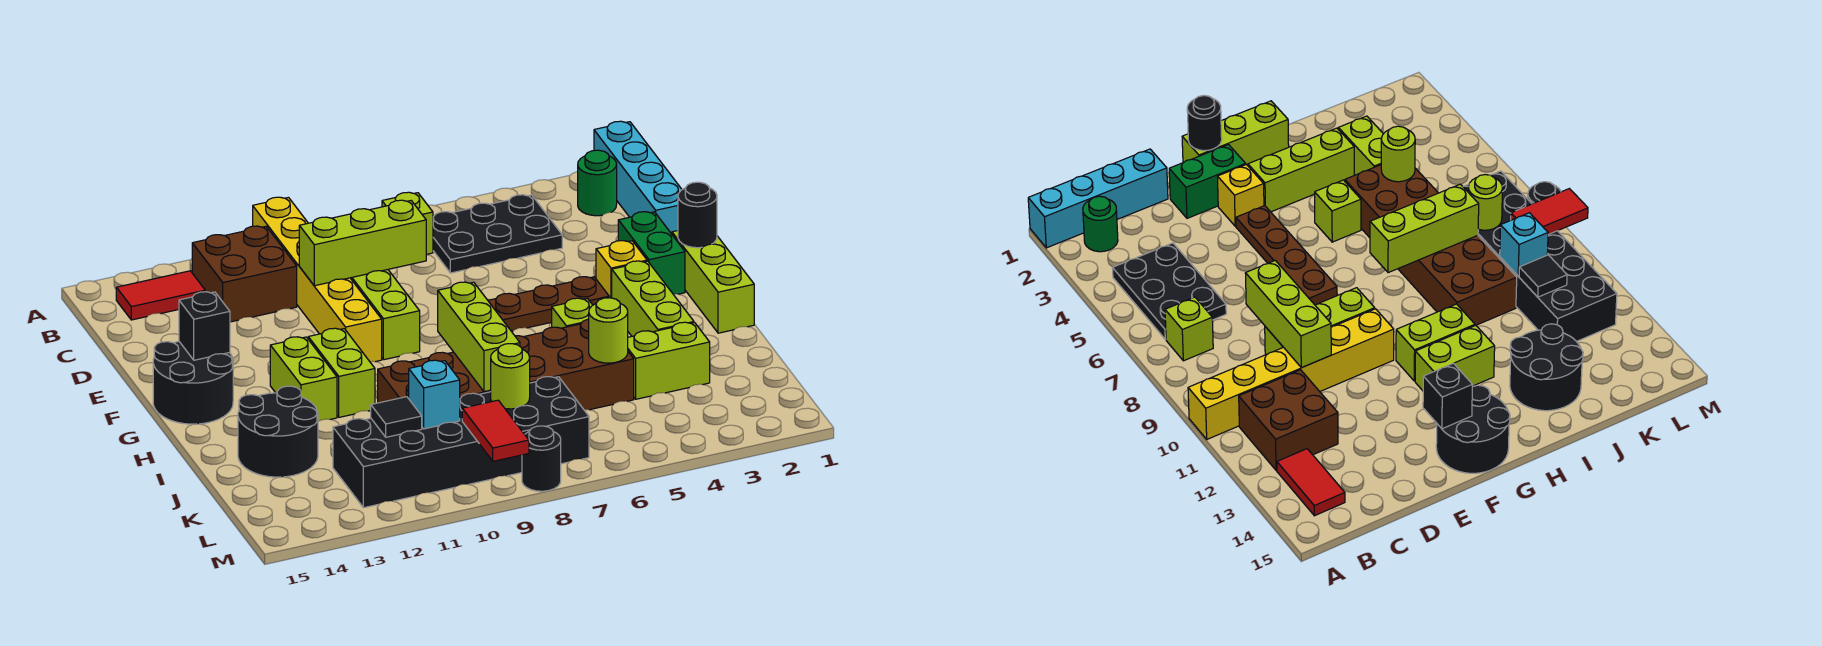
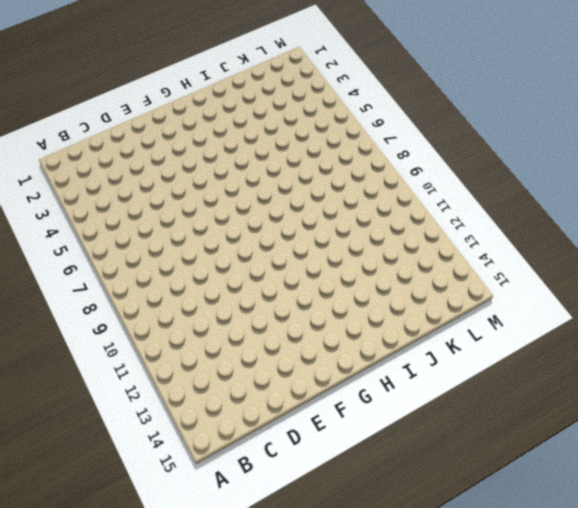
none -> cyan 1x4 brick [594,121,682,234]
none -> yellow 1x6 brick [253,197,382,362]
none -> green 1x1 round brick [578,150,617,216]
none -> black 2x3 plate [433,195,562,273]

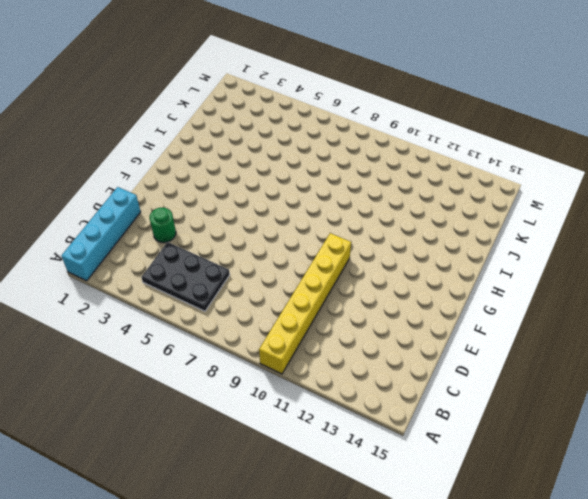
green 1x1 round brick [149,208,176,243] -> green 1x1 round brick moved to [578,150,617,216]
none -> lime 1x1 brick [382,192,433,254]
none -> brown 2x2 brick [192,226,297,322]
none -> red 1x2 tile [116,271,205,320]
none -> lime 1x3 brick [351,270,420,360]

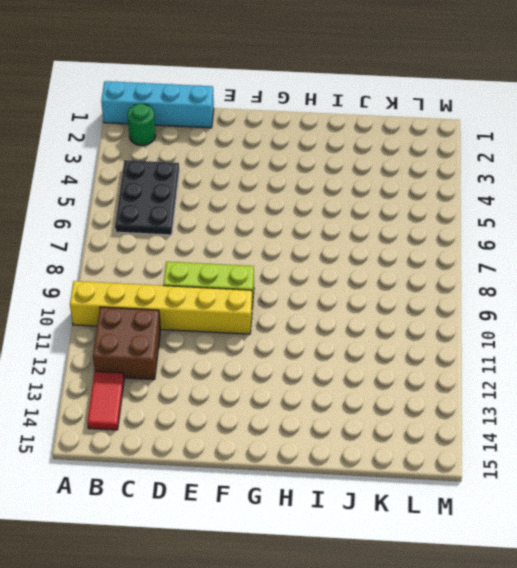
none -> lime 1x1 brick [382,192,433,254]
none -> green 1x2 brick [618,212,685,294]
none -> lime 1x3 brick [672,231,754,333]
none -> yellow 1x1 brick [596,241,647,298]

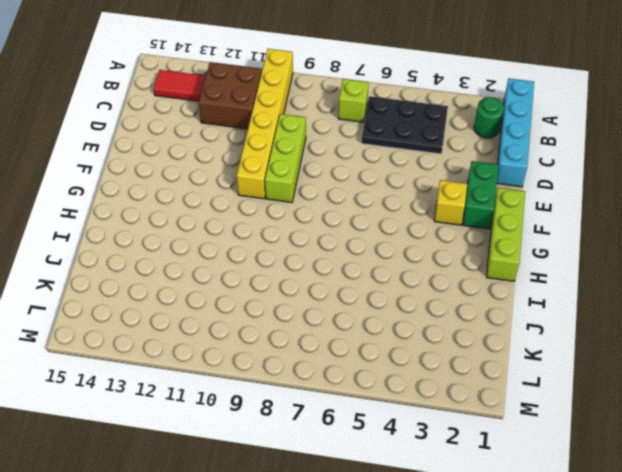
none -> brown 1x4 plate [488,277,609,331]
none -> black 2x2 round brick [153,342,233,424]
none -> lime 1x3 brick [612,261,694,336]
none -> lime 1x2 brick [308,328,375,417]

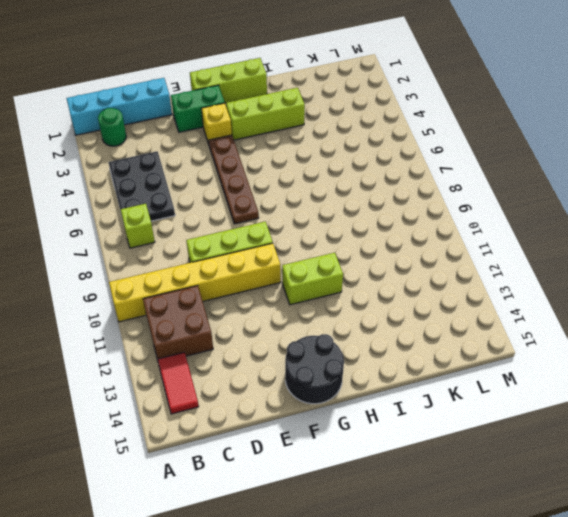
none -> lime 1x2 brick [270,337,337,421]
none -> lime 1x1 brick [552,298,593,328]
none -> brown 2x6 brick [378,319,634,410]
none -> black 2x2 round brick [238,386,318,477]

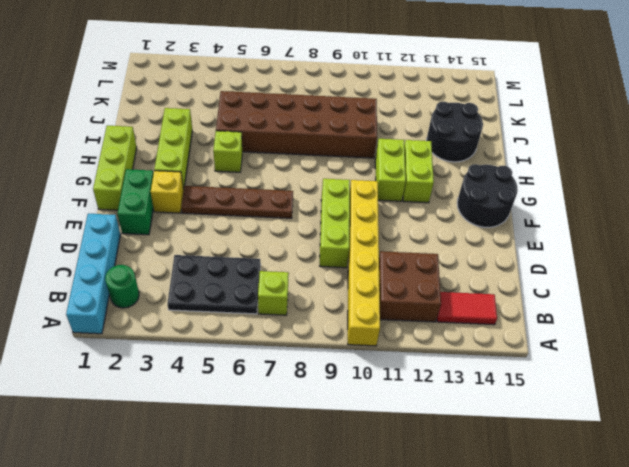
none -> lime 1x2 brick [628,322,710,399]
none -> black 2x6 brick [333,377,589,508]
none -> black 1x1 round brick [522,426,561,491]
none -> lime 1x3 brick [299,200,427,286]

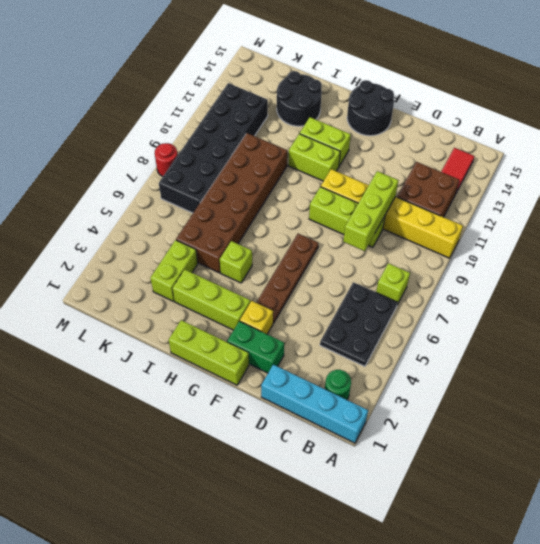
red 1x1 round brick [155,143,178,177] -> black 1x1 round brick [522,426,561,491]
none -> black 1x1 round brick [678,182,717,248]
none -> black 1x1 brick [179,292,230,360]
none -> lime 1x3 brick [438,282,520,392]
none -> lime 1x1 round brick [589,298,628,363]

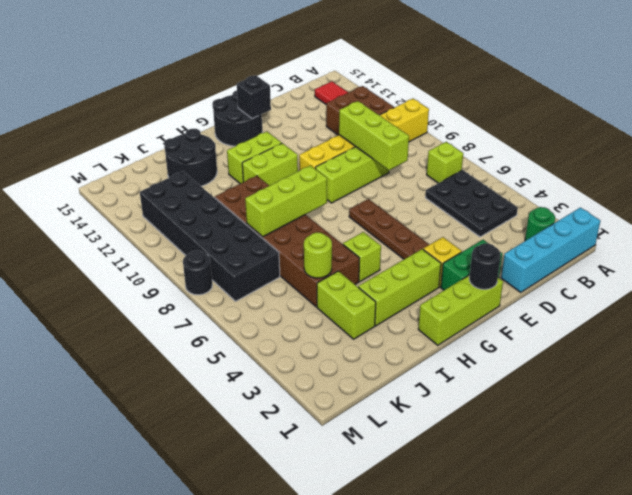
none -> lime 1x1 round brick [490,344,530,409]
none -> cyan 1x1 brick [409,360,460,429]
none -> black 1x1 tile [371,397,422,437]
none -> red 1x2 tile [462,400,529,461]

